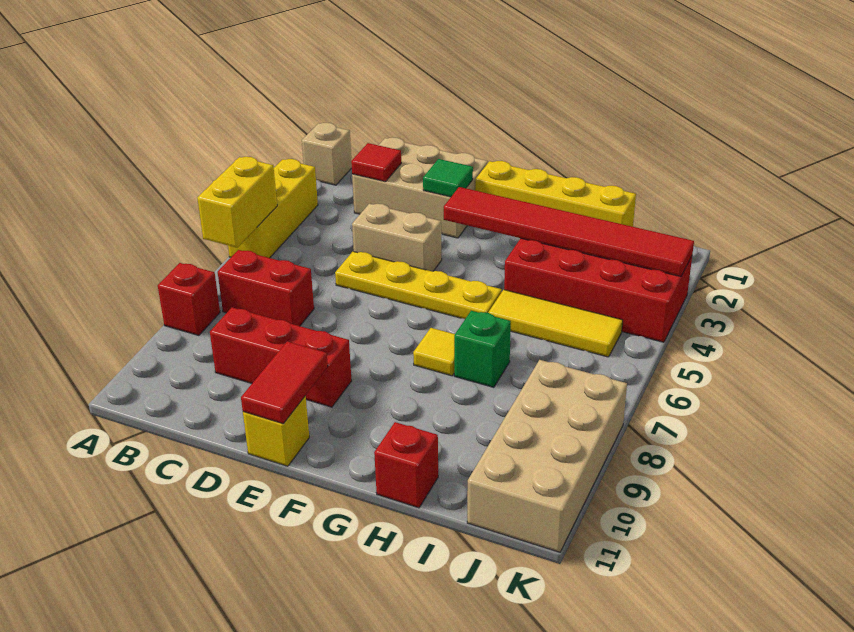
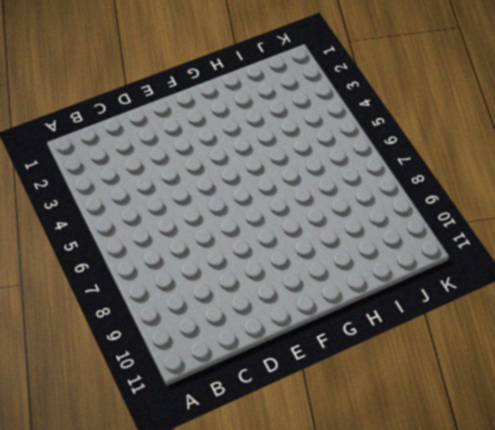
none -> tan 1x1 brick [302,123,352,185]
none -> yellow 1x3 brick [228,159,318,258]
none -> red 1x1 brick [158,263,220,335]

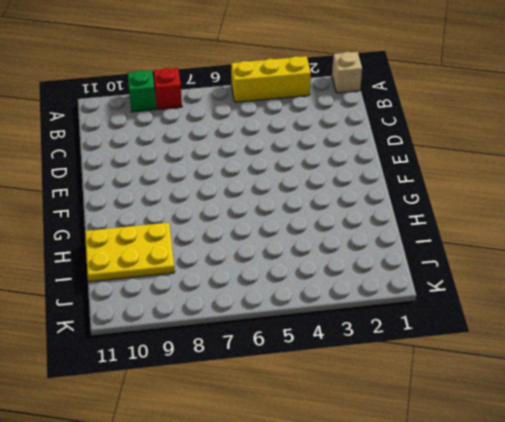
green 1x1 brick [128,70,156,112] -> green 1x1 brick moved to [454,311,511,387]
yellow 2x3 plate [85,222,175,282] -> red 1x1 brick [374,422,438,508]
none -> red 1x2 brick [218,250,314,326]
none -> tan 2x3 brick [352,137,488,238]
none -> red 1x3 brick [210,307,352,407]

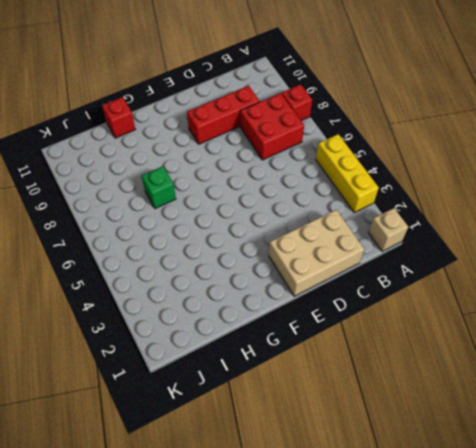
red 2x2 brick [240,93,304,160] -> red 1x2 brick [218,250,314,326]
none -> tan 1x2 brick [352,204,442,272]
none -> yellow 1x4 plate [335,251,502,319]
none -> yellow 1x1 brick [243,396,309,466]

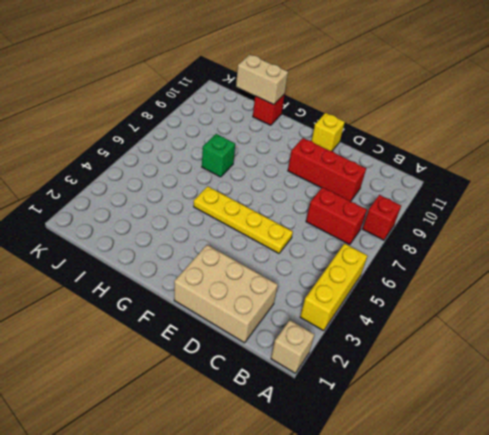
tan 1x2 brick [236,55,288,105] -> tan 1x2 brick moved to [352,204,442,272]
none -> yellow 1x4 brick [475,161,636,227]
none -> yellow 1x1 tile [413,328,455,376]
none -> red 2x4 brick [504,238,692,342]

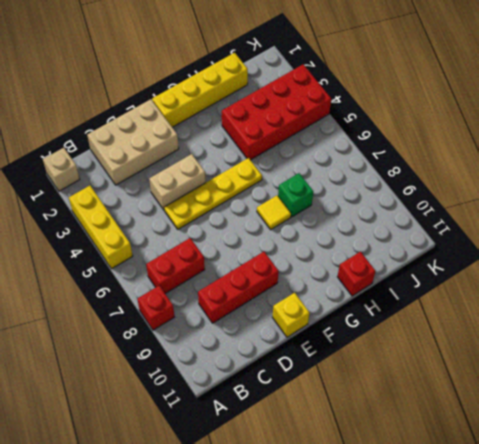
none -> yellow 1x3 tile [488,290,623,357]
none -> tan 2x4 brick [467,360,627,552]
none -> yellow 1x2 brick [197,157,277,248]

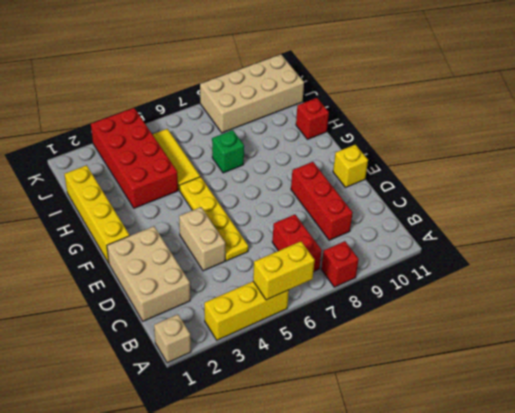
none -> yellow 1x1 tile [413,328,455,376]
none -> red 1x1 tile [351,143,401,182]
none -> green 1x1 tile [423,159,473,197]

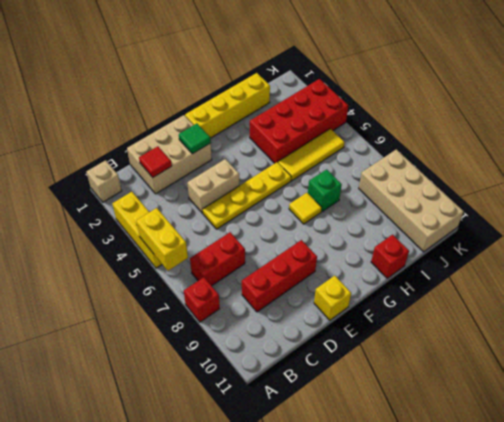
none -> red 1x2 tile [241,341,328,424]
none -> red 1x6 tile [444,187,694,276]

